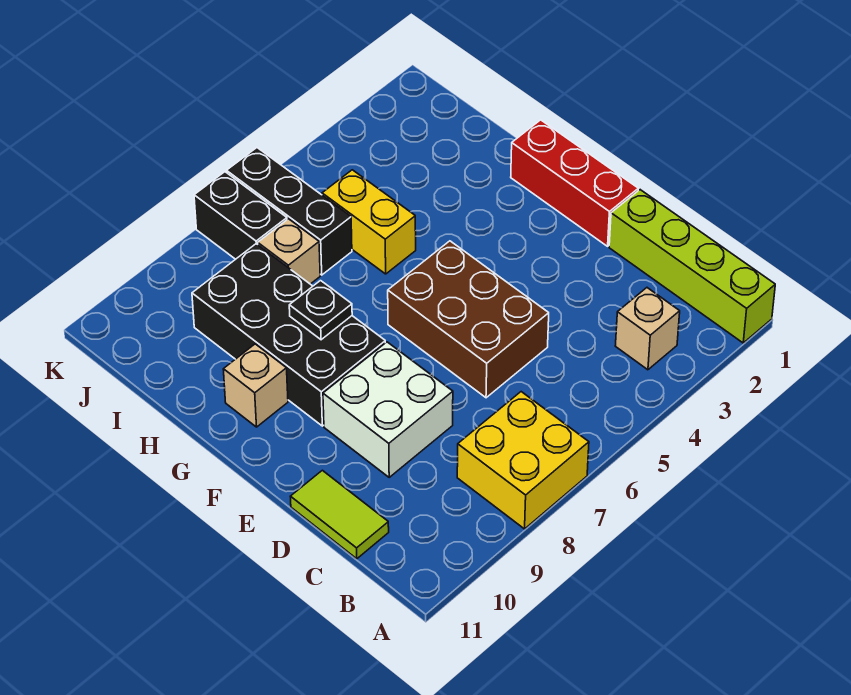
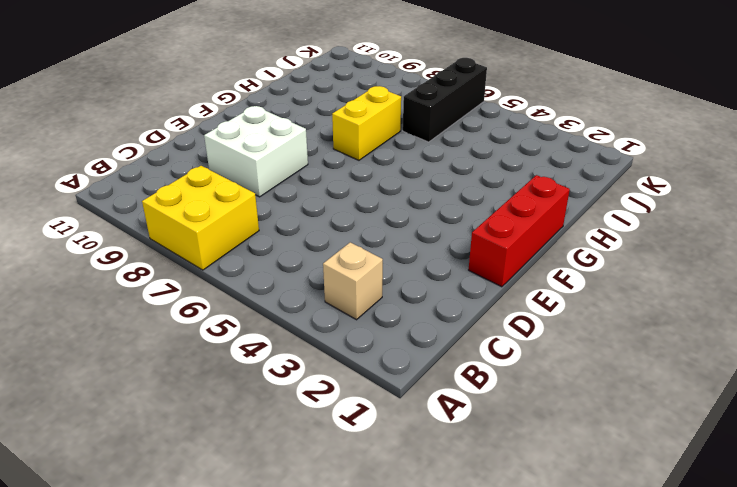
yellow 1x2 brick [332,86,401,160] -> yellow 1x2 brick moved to [322,170,416,274]
none -> lime 1x4 brick [609,190,775,343]
none -> lime 1x2 tile [290,470,389,559]
none -> brown 2x3 brick [388,241,549,398]

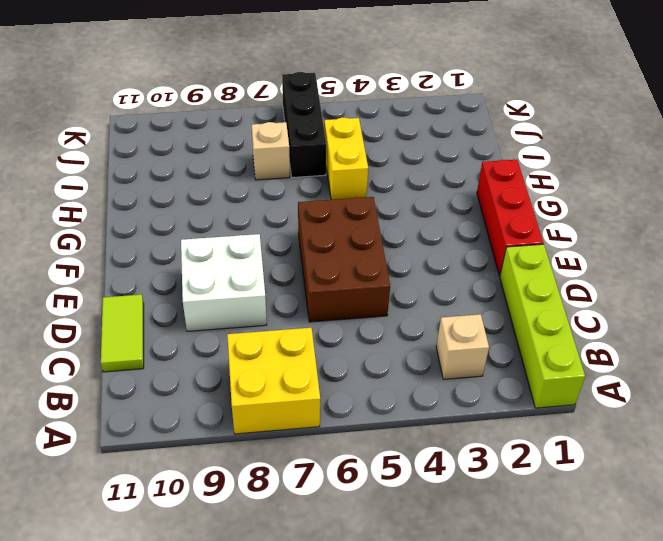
none -> black 2x4 brick [192,244,385,426]
none -> tan 1x1 brick [223,344,288,427]
none -> black 1x2 brick [194,172,287,259]

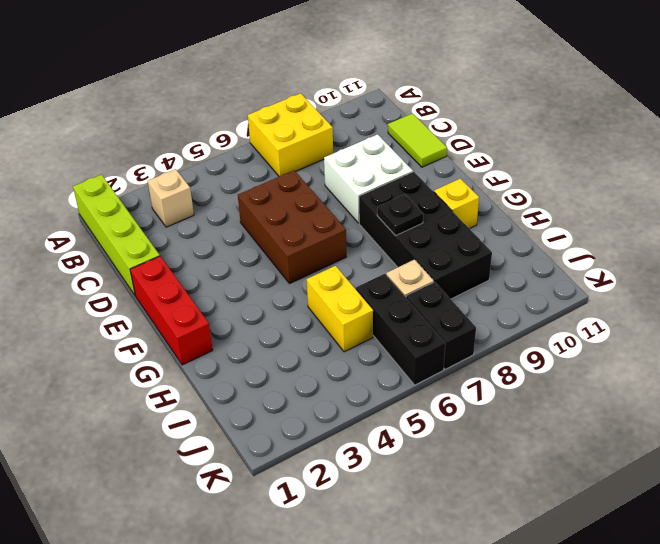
yellow 1x1 brick [434,179,479,229] -> tan 1x1 brick [223,344,288,427]

